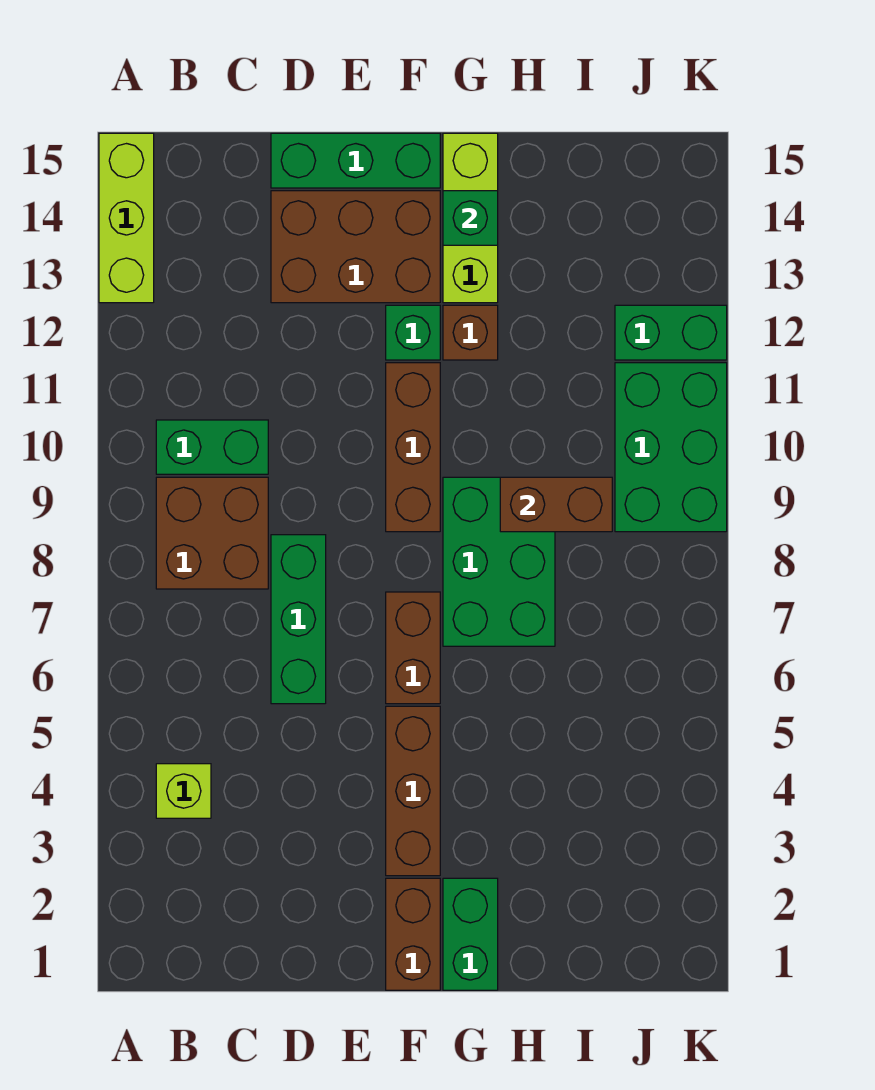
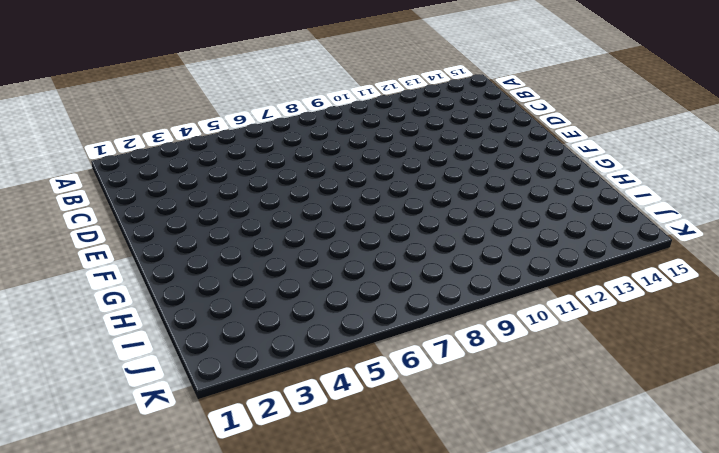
none -> lime 1x3 brick [99,133,154,303]
none -> lime 1x1 brick [156,764,211,818]
none -> brown 2x2 brick [156,477,268,589]

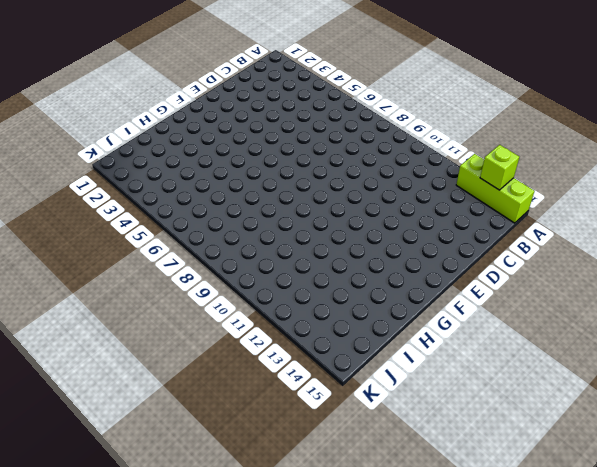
lime 1x1 brick [480,145,519,190] -> lime 1x1 brick moved to [156,764,211,818]
none -> brown 2x2 brick [156,477,268,589]
none -> green 1x2 brick [156,420,268,474]
none -> green 1x3 brick [271,535,326,704]

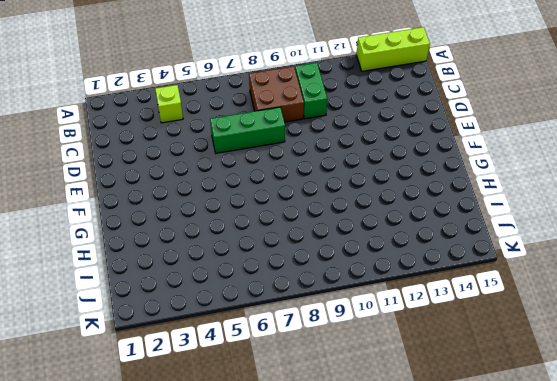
none -> brown 2x3 brick [271,191,440,303]
none -> green 1x3 brick [271,133,440,188]
none -> brown 1x2 brick [386,878,440,990]

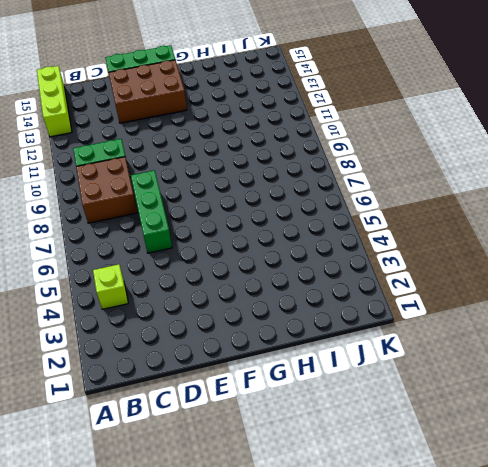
none -> brown 1x2 brick [386,878,440,990]
none -> brown 1x3 brick [386,706,440,876]
none -> brown 1x2 brick [386,592,440,704]

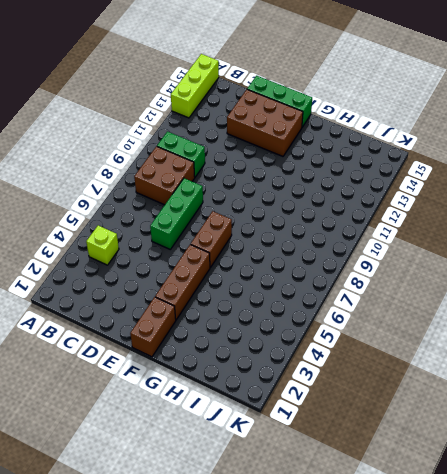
none -> brown 1x3 brick [386,363,440,532]
none -> green 1x1 brick [386,305,440,360]
none -> green 1x2 brick [443,878,498,990]

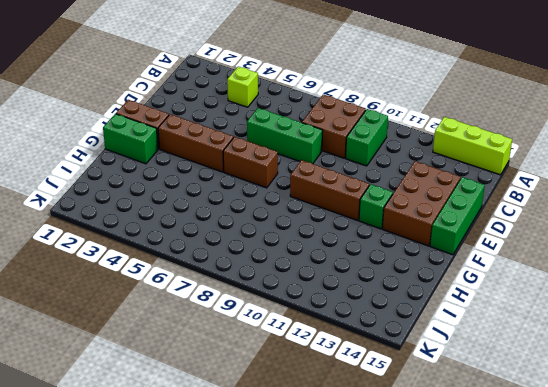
none -> green 2x3 brick [443,477,555,646]
none -> brown 1x1 brick [443,305,498,360]
none -> lime 1x3 brick [443,133,498,303]

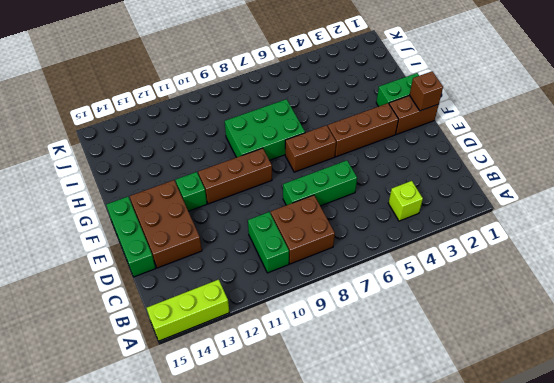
brown 1x1 brick [409,71,443,111] -> brown 1x1 brick moved to [443,305,498,360]
none -> lime 1x3 brick [443,133,498,303]
none -> green 2x3 brick [615,363,727,532]
none -> green 1x2 brick [615,305,727,360]

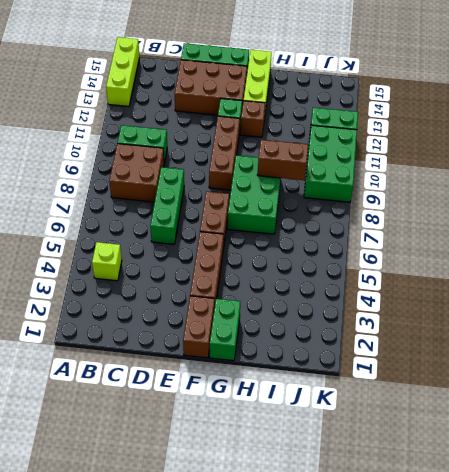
none -> green 1x1 brick [443,191,498,245]

